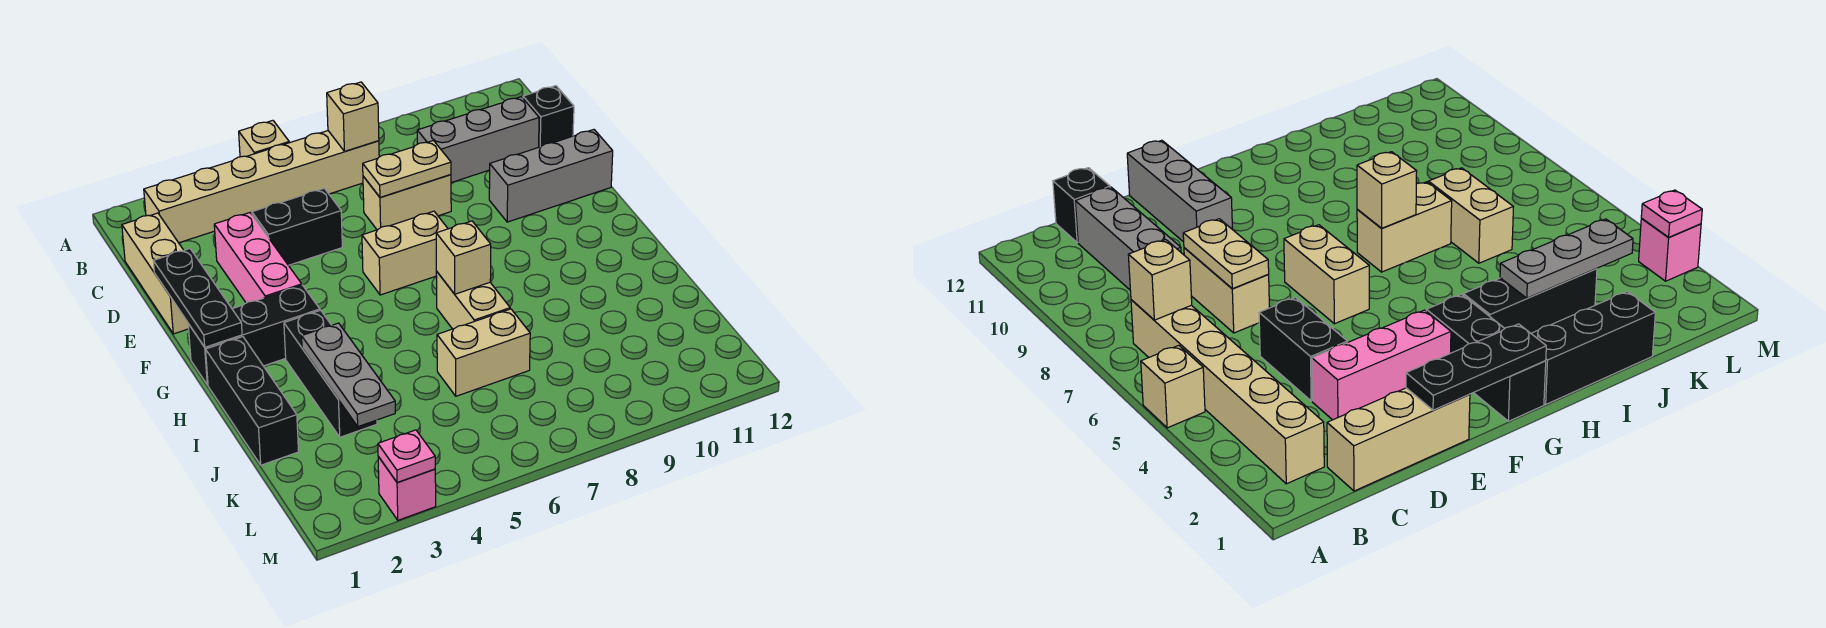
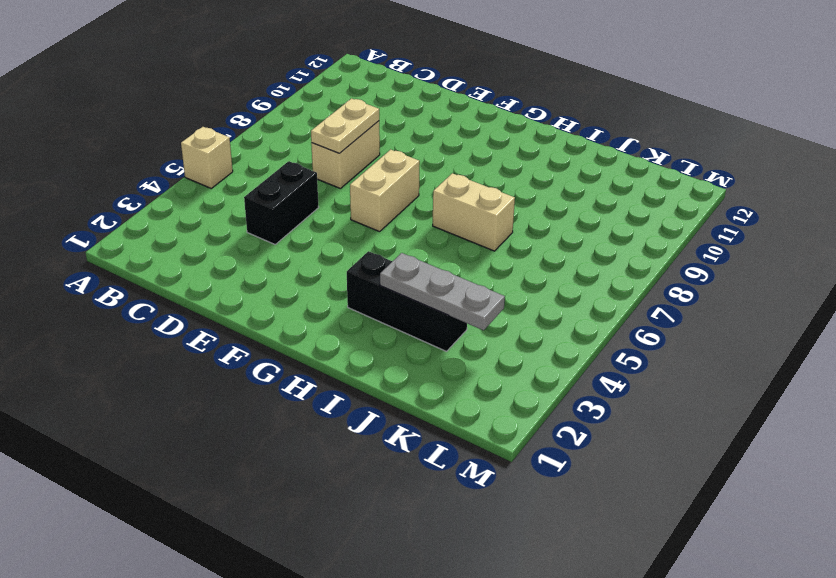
none -> tan 1x6 brick [144,131,379,243]
none -> tan 1x3 brick [122,213,189,334]
none -> grey 1x3 brick [417,97,539,183]

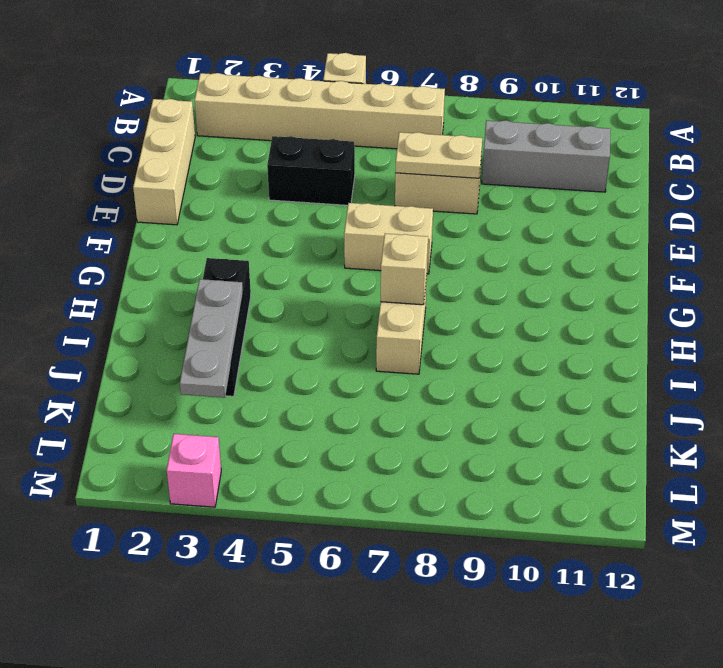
none -> black 1x1 brick [523,86,574,147]
none -> pink 1x3 brick [214,213,302,303]
none -> grey 1x3 brick [489,130,613,222]

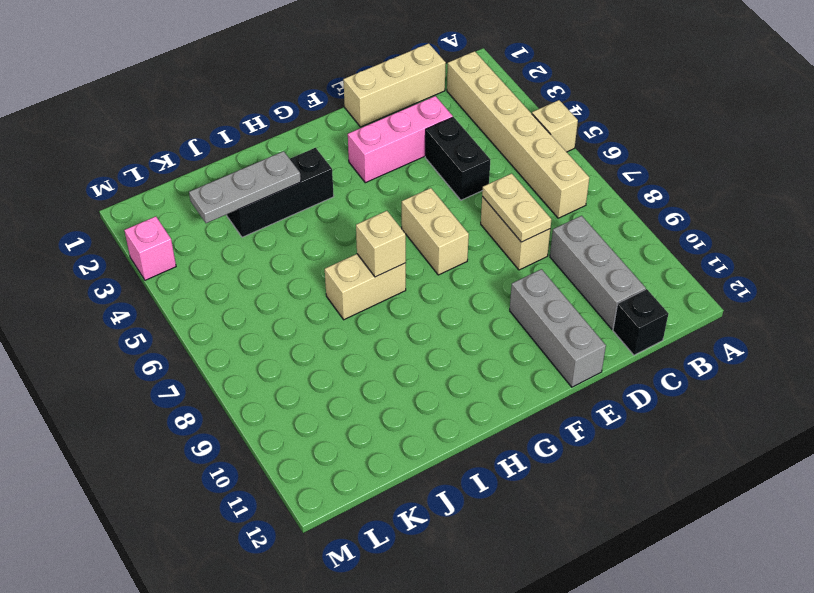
none -> black 1x3 brick [188,285,320,385]
none -> black 1x3 brick [206,337,299,465]
none -> tan 1x2 brick [437,309,530,396]

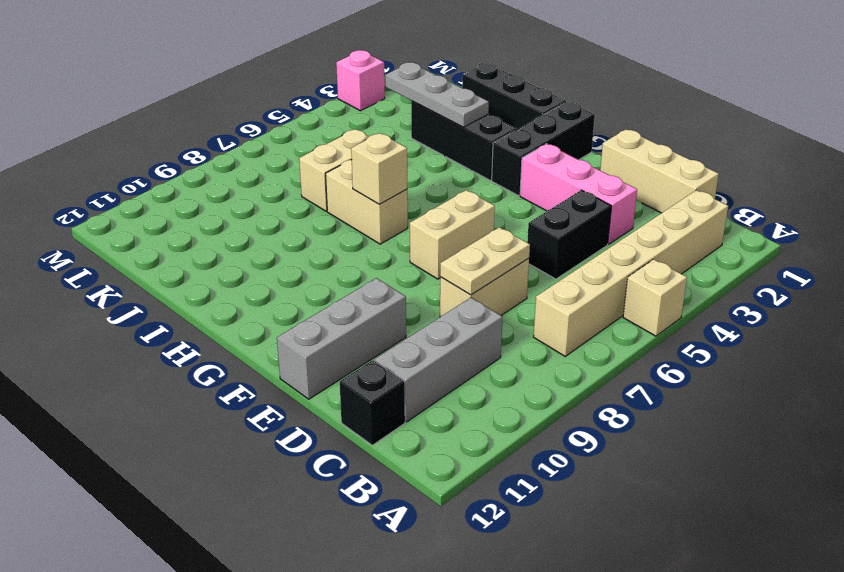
none -> tan 1x1 brick [327,82,379,151]
none -> black 1x3 plate [153,249,242,347]
none -> pink 1x1 plate [378,430,435,483]

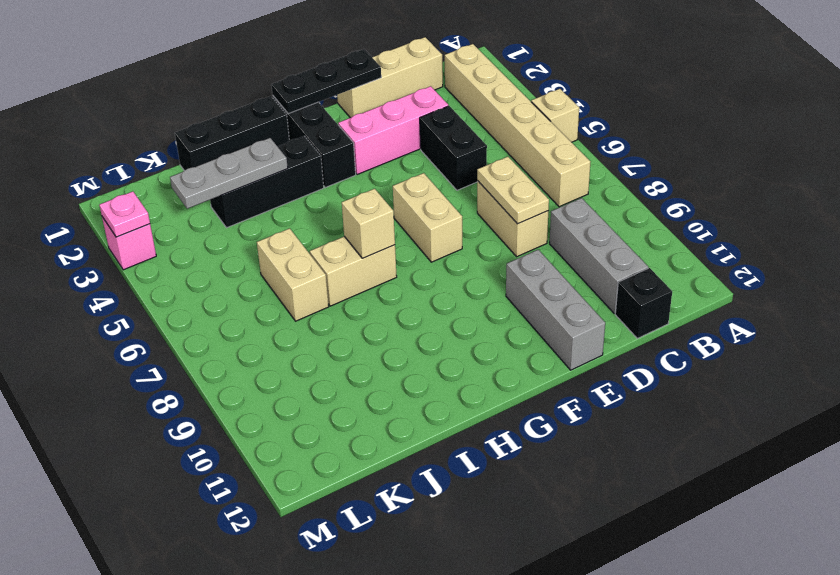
none -> tan 1x1 brick [327,82,379,151]

